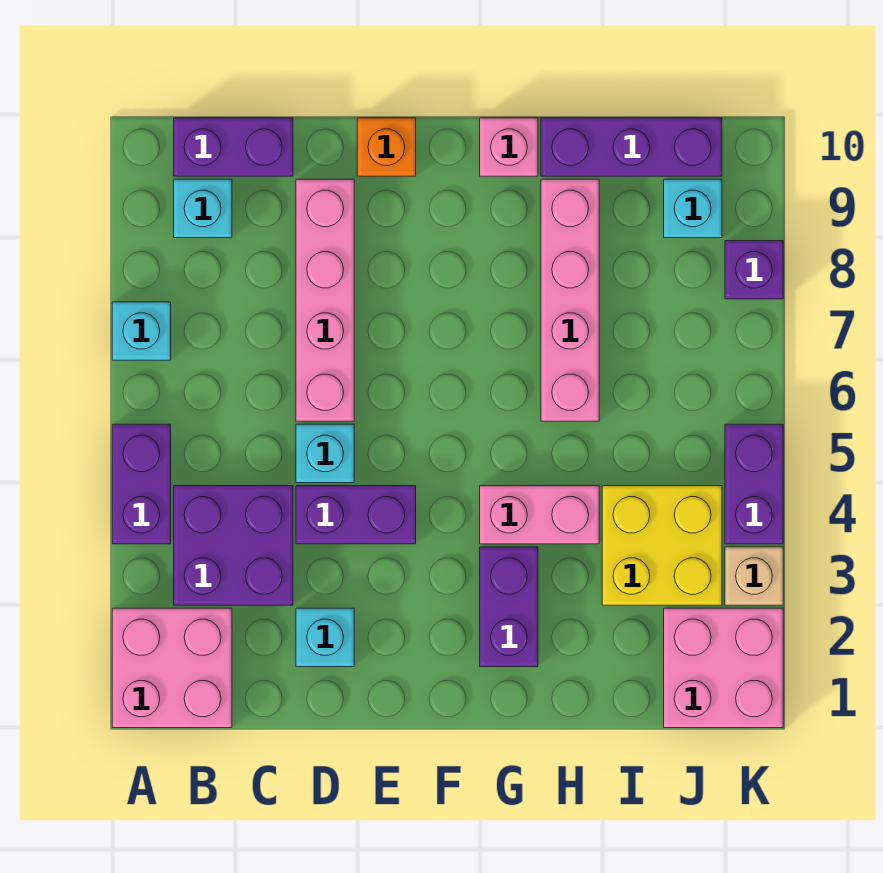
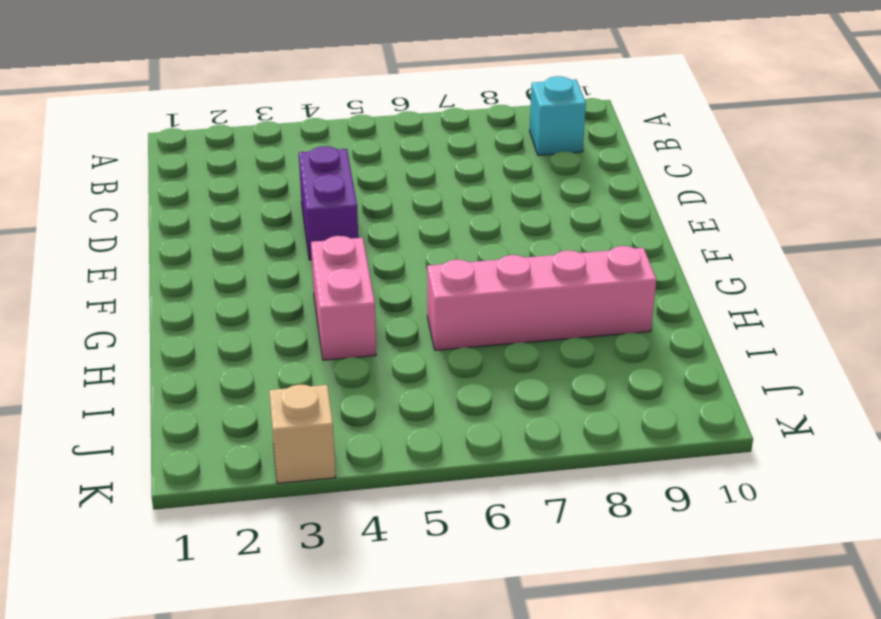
none -> pink 2x2 brick [112,608,232,728]
none -> purple 1x2 brick [112,424,171,544]
none -> cyan 1x1 brick [112,302,171,360]

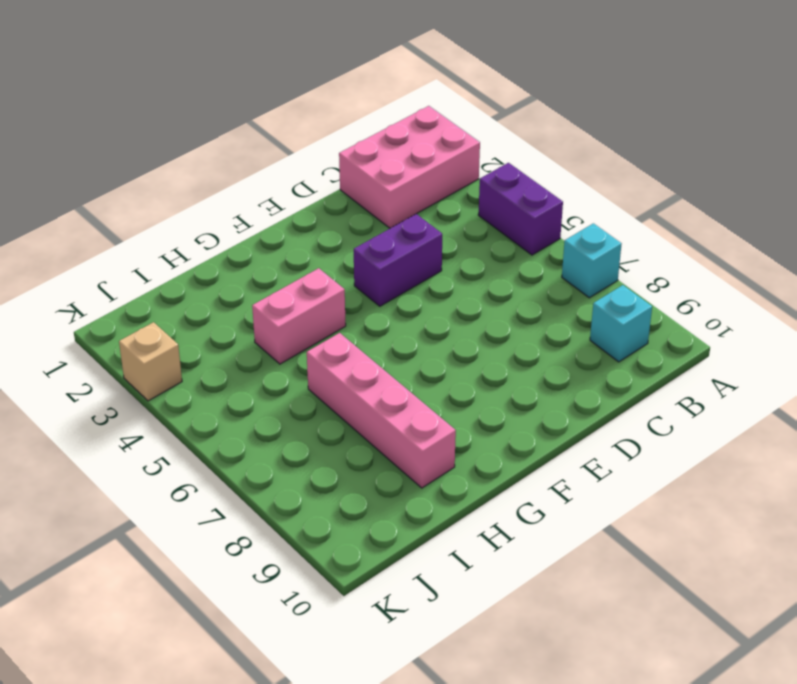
pink 2x3 brick [339,106,480,228] -> pink 2x2 brick [112,608,232,728]
none -> purple 2x2 brick [174,486,293,605]
none -> purple 1x2 brick [174,118,293,176]
none -> cyan 1x1 brick [296,608,354,667]

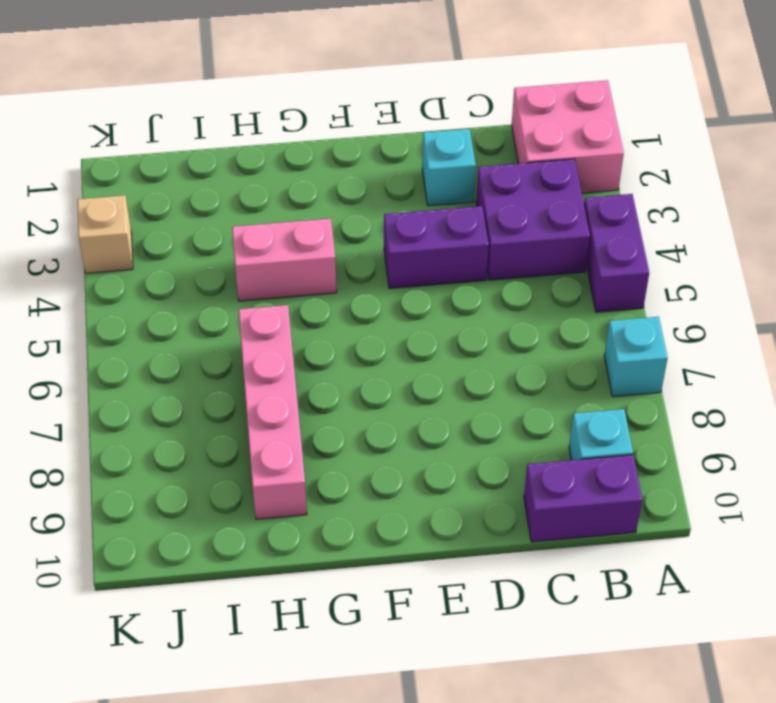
none -> cyan 1x1 brick [296,424,354,483]
none -> pink 1x4 brick [296,179,354,421]
none -> orange 1x1 brick [357,118,416,176]

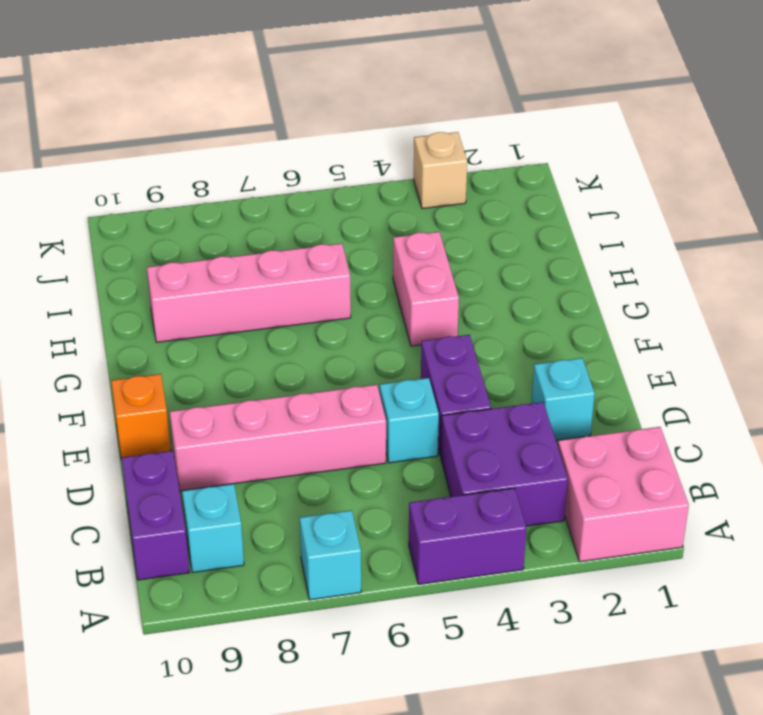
none -> purple 1x2 brick [480,547,538,667]
none -> pink 1x1 brick [480,118,538,176]
none -> purple 1x3 brick [541,118,722,176]

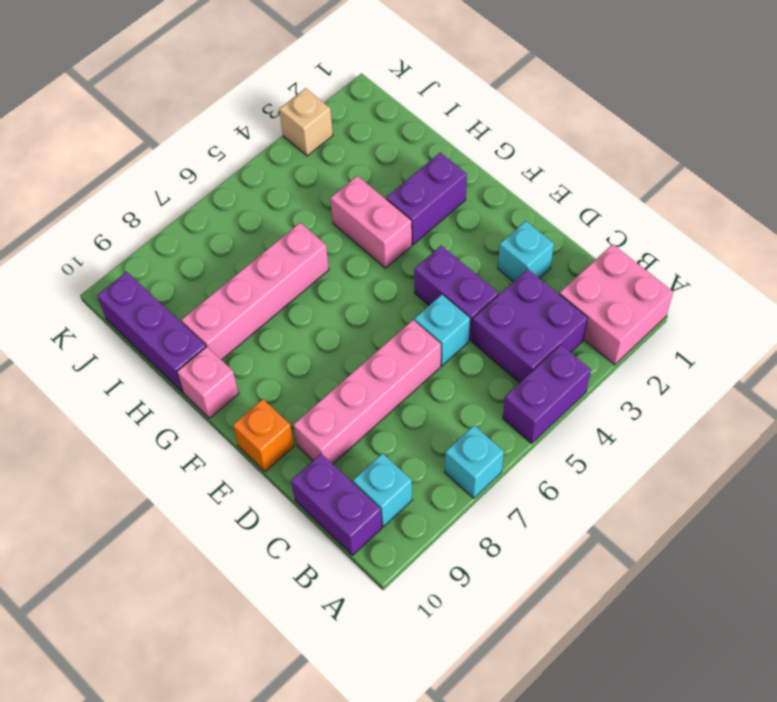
none -> yellow 2x2 brick [602,486,722,605]
none -> pink 2x2 brick [664,608,783,728]
none -> cyan 1x1 brick [664,179,722,238]

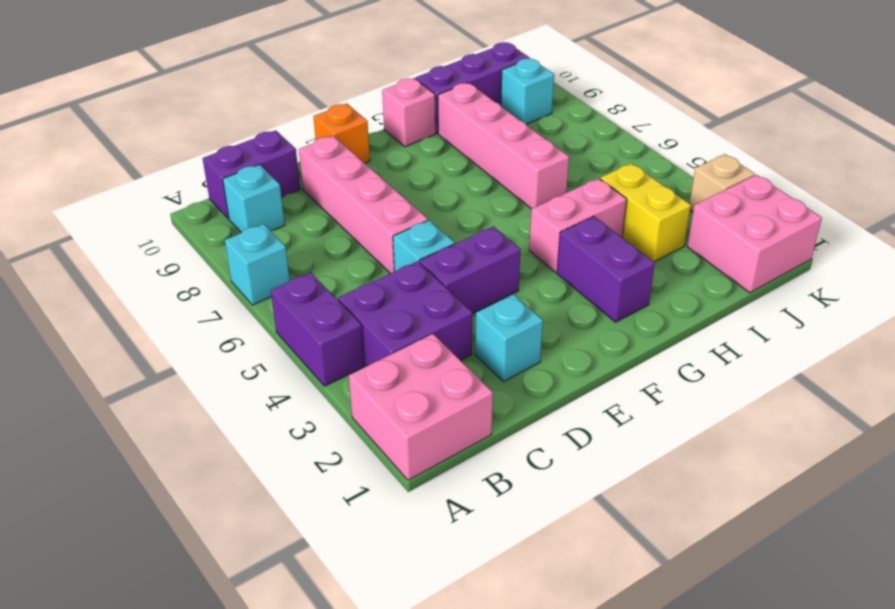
yellow 1x2 brick [600,163,691,262] -> yellow 2x2 brick [602,486,722,605]
none -> purple 1x2 brick [725,424,783,544]
none -> purple 1x1 brick [725,241,783,299]

